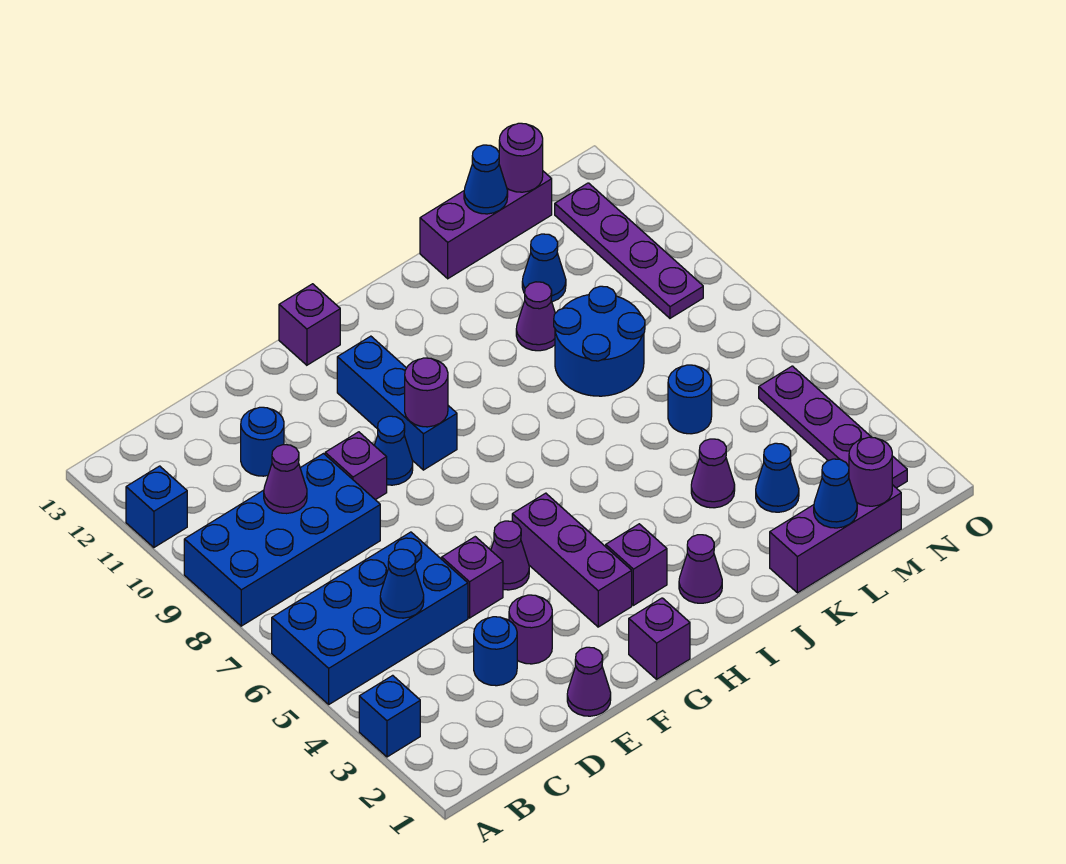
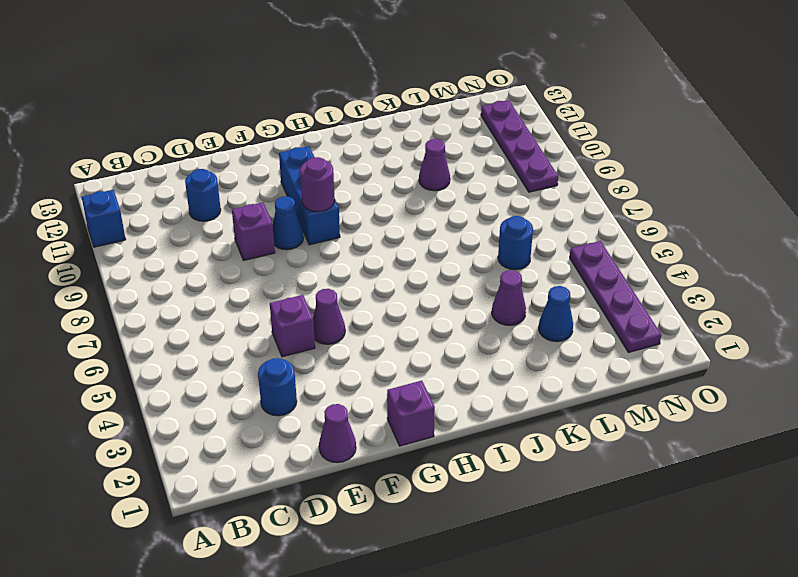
none -> blue 1x1 brick [359,675,420,757]
none -> blue 2x4 brick [272,532,468,704]
none -> blue 2x4 brick [184,454,380,626]
none -> purple 1x1 round brick [509,595,552,664]

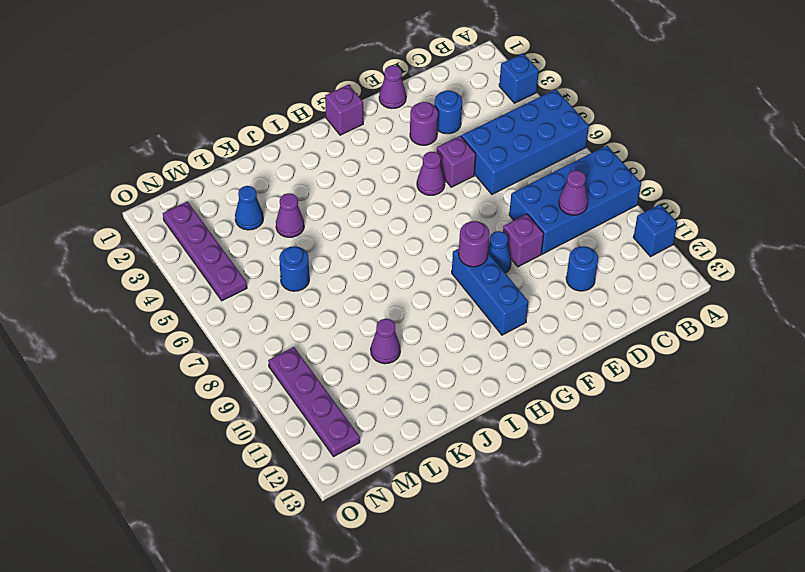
none -> purple 1x3 brick [512,493,632,627]
none -> purple 1x1 brick [279,284,340,365]
none -> purple 1x1 brick [606,524,667,605]
none -> purple 1x1 cone [679,535,722,603]

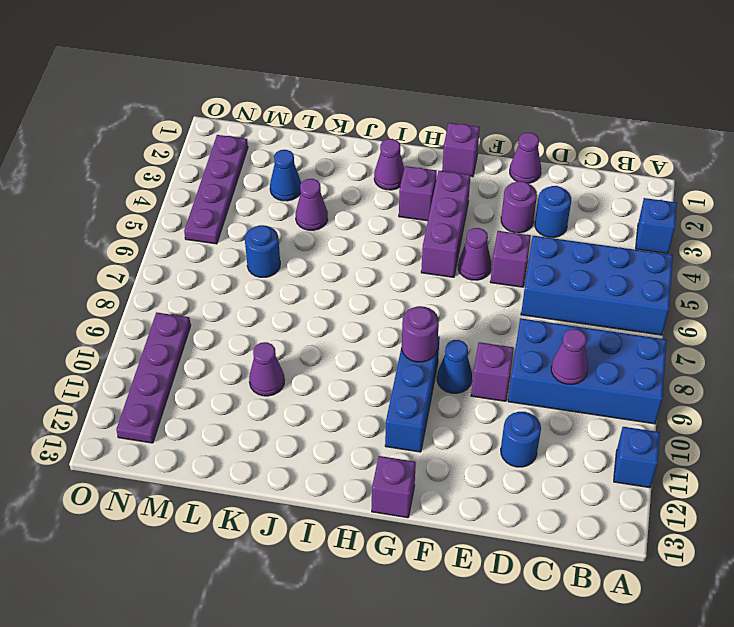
none -> purple 1x3 brick [770,485,901,593]
none -> blue 2x2 round brick [554,286,645,396]
none -> purple 1x3 brick [420,171,552,279]
none -> blue 1x1 cone [522,234,566,302]

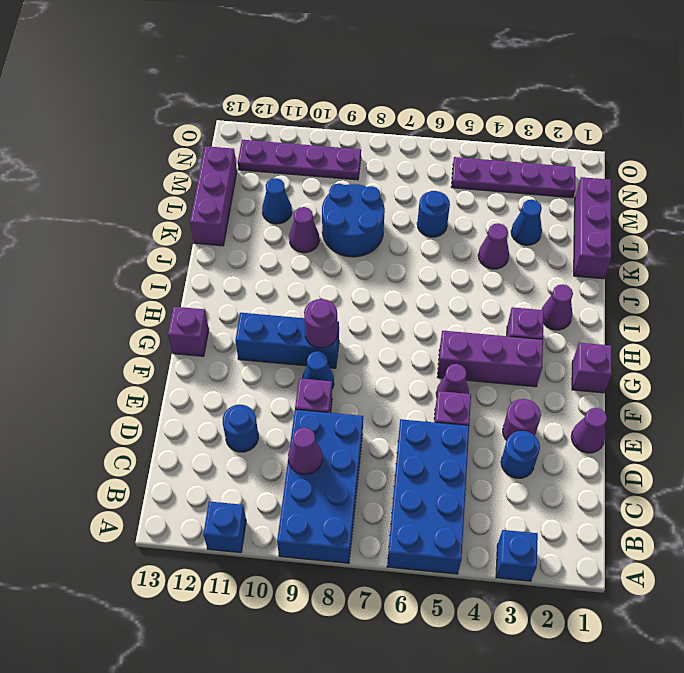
none -> blue 1x1 cone [380,549,424,618]
none -> blue 1x1 cone [814,459,857,528]
none -> blue 1x1 cone [464,145,508,214]
none -> purple 1x1 round brick [849,437,892,506]

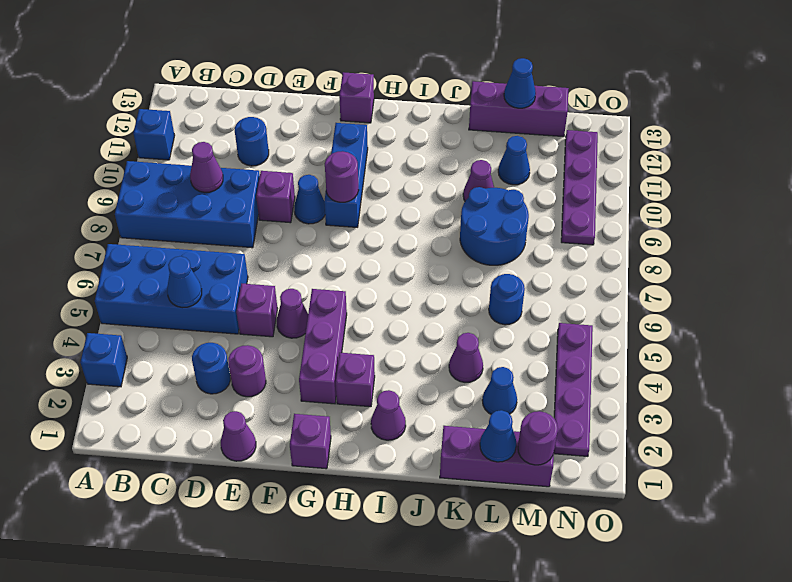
none -> purple 1x1 round brick [499,123,543,192]

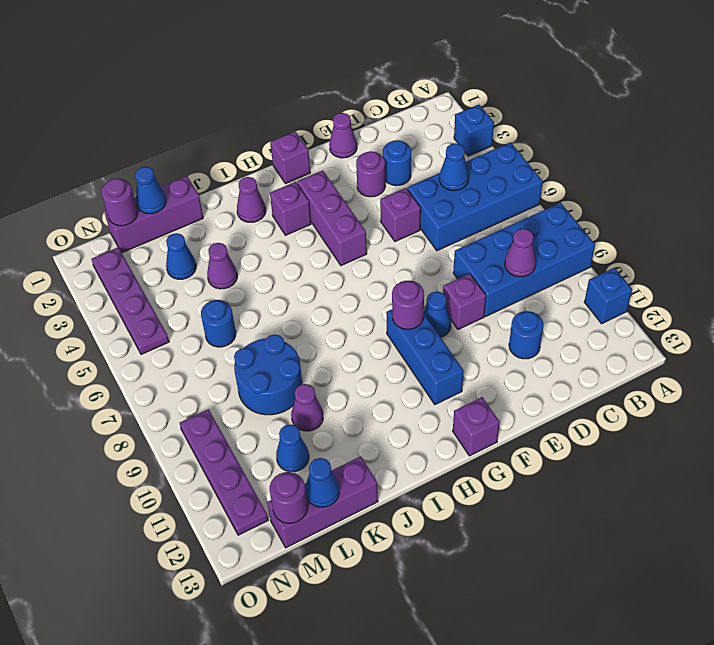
none -> purple 1x1 cone [491,521,529,590]

